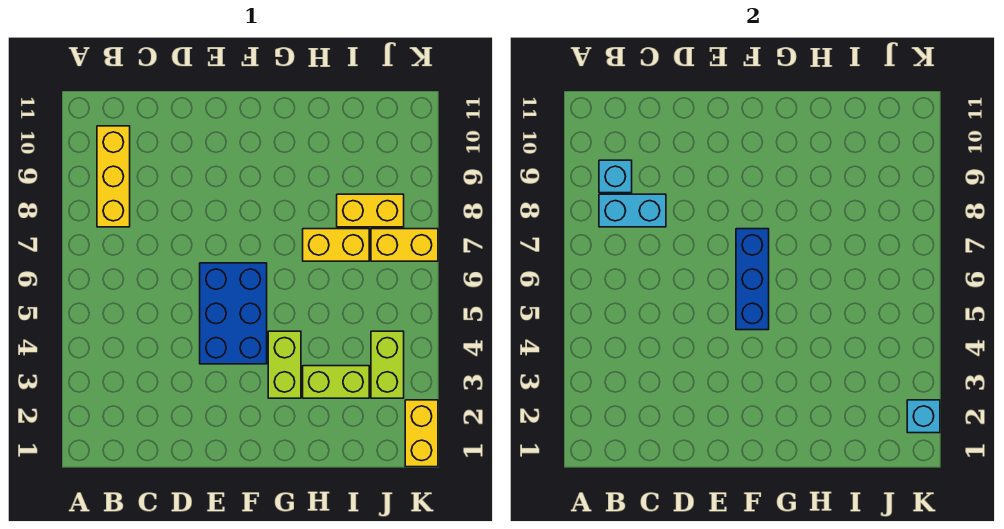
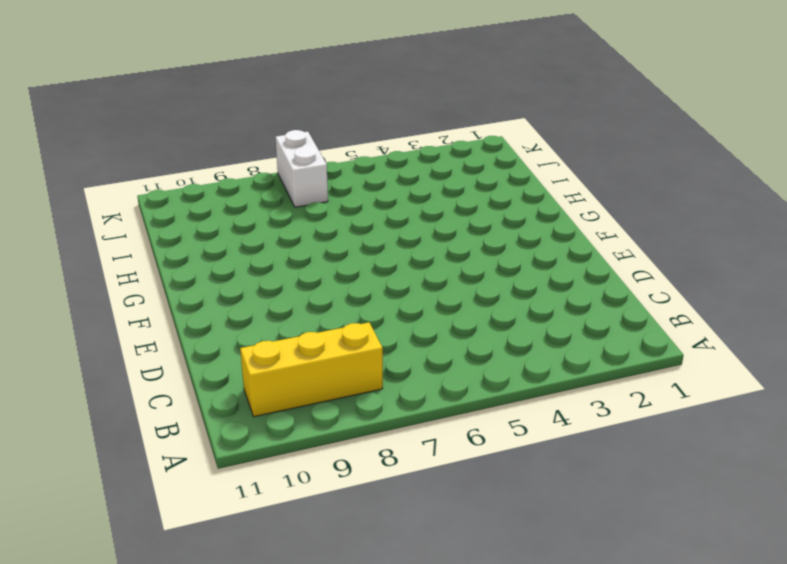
white 1x2 brick [276,130,328,207] -> yellow 1x2 brick [371,229,438,261]
none -> blue 2x3 brick [200,263,267,364]
none -> lime 1x2 brick [268,331,301,398]
none -> lime 1x2 brick [303,366,369,398]

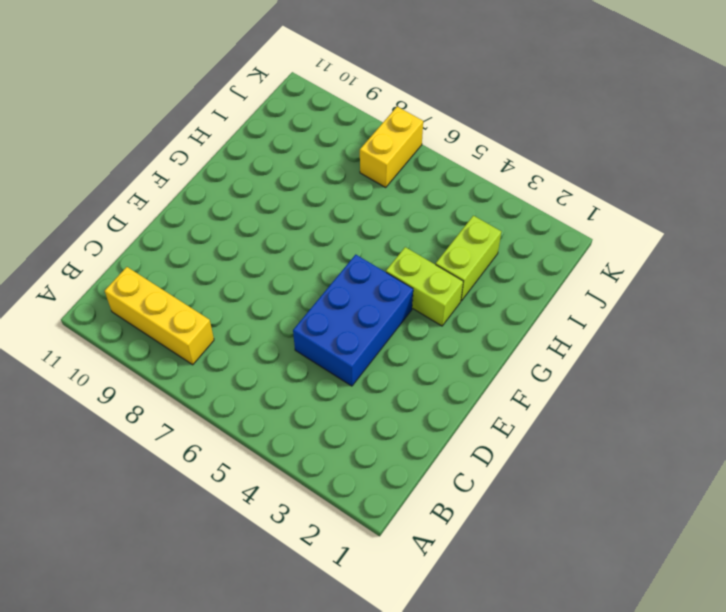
blue 2x3 brick [293,255,413,386] -> blue 2x3 brick turned to [200,263,267,364]
none -> yellow 1x2 brick [303,229,369,261]
none -> yellow 1x2 brick [337,194,404,227]
none -> lime 1x2 brick [371,331,404,398]

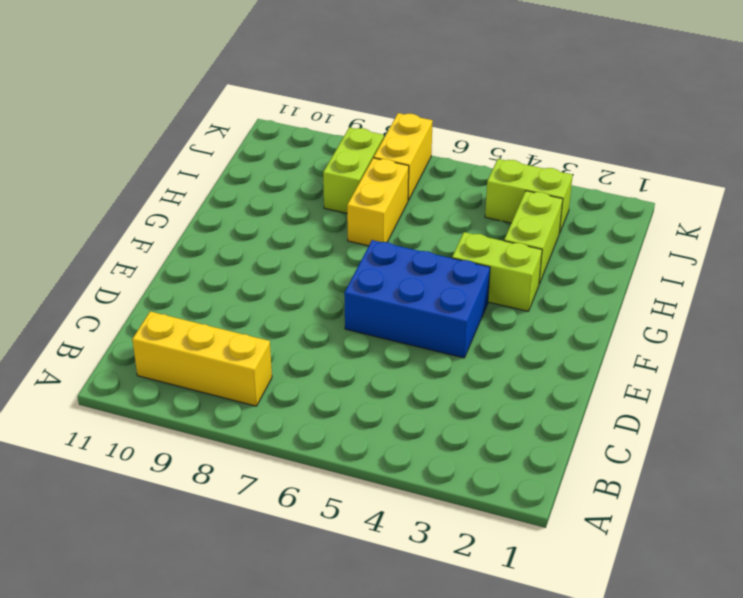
lime 1x2 brick [323,127,384,213] -> yellow 1x2 brick [337,194,404,227]
none -> yellow 1x2 brick [405,400,438,467]
none -> cyan 1x2 brick [599,194,666,227]
none -> cyan 1x1 brick [599,160,632,193]

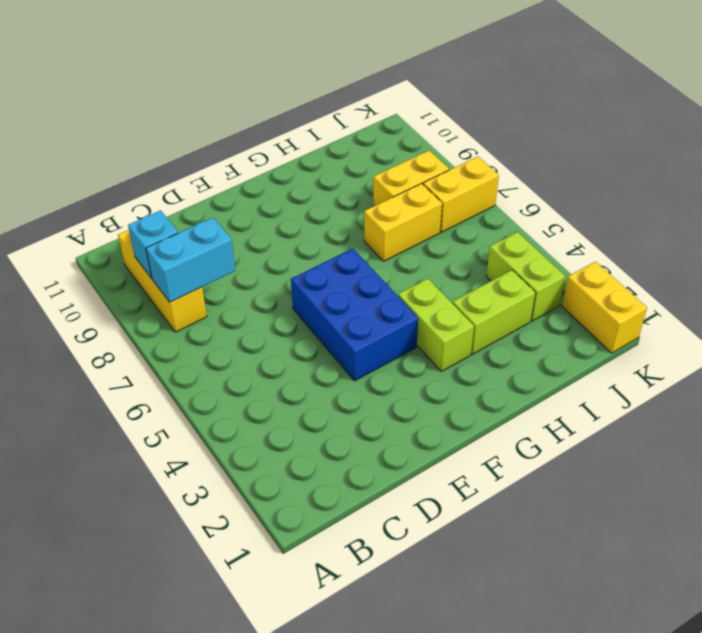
none -> blue 1x3 brick [736,229,769,330]
none -> cyan 1x1 brick [907,400,940,433]

